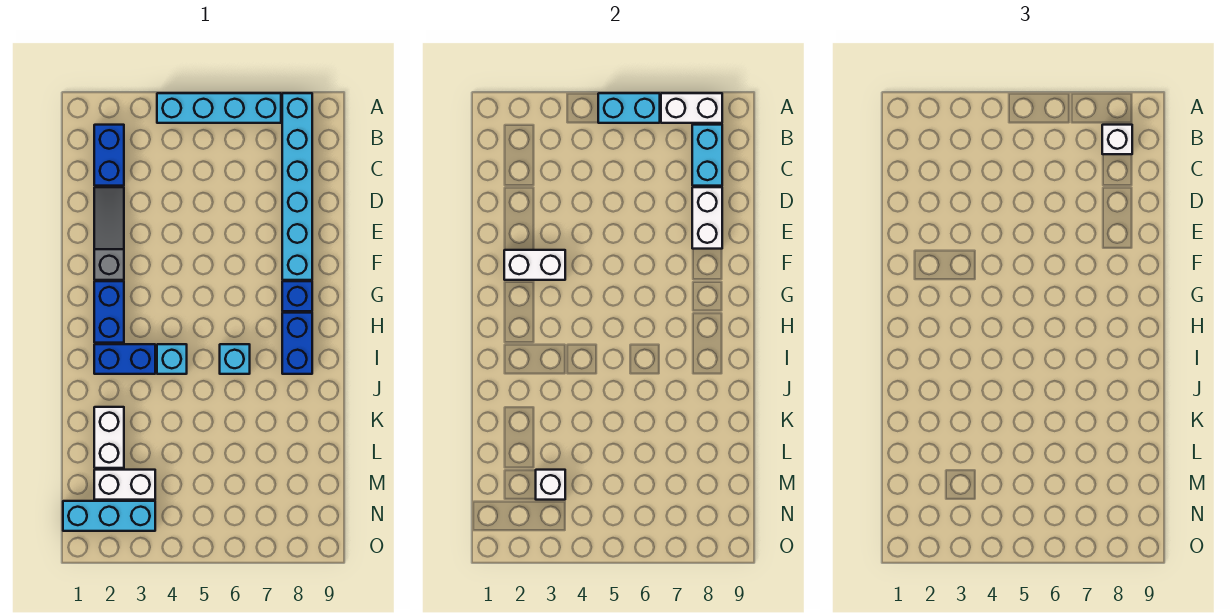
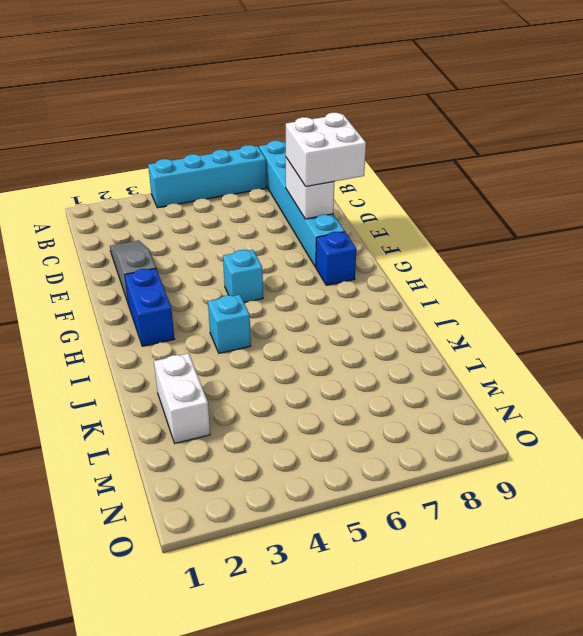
white 2x2 brick [286,113,366,186] -> none
cyan 1x1 brick [223,250,263,303] -> cyan 1x1 brick moved to [220,344,250,374]
none -> blue 1x2 brick [94,125,124,186]
none -> blue 1x2 brick [282,313,312,374]
none -> blue 1x2 brick [94,344,155,374]

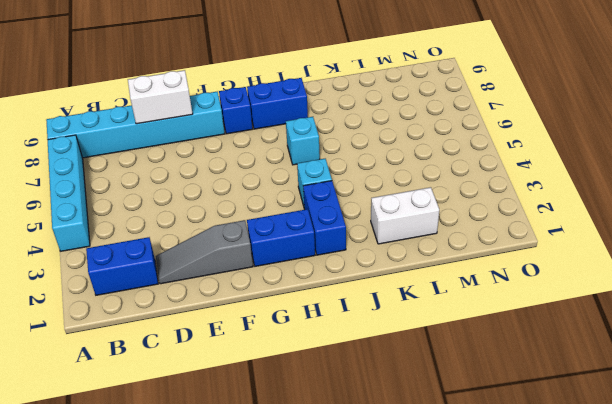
none -> white 1x2 brick [94,470,155,500]
none -> cyan 1x3 brick [63,501,155,531]
none -> cyan 1x2 brick [598,93,660,123]

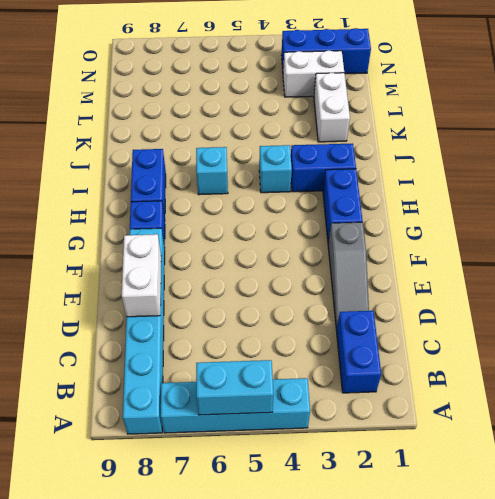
blue 1x3 brick [281,28,371,74] -> cyan 1x3 brick [63,501,155,531]
none -> white 1x2 brick [661,93,722,123]
none -> cyan 1x2 brick [692,125,722,186]
none -> white 1x2 brick [504,250,565,280]

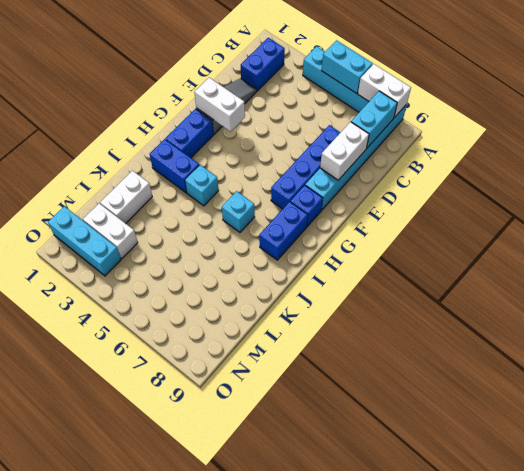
blue 1x4 brick [271,125,341,209] -> none
none -> white 1x1 brick [536,470,565,500]
none -> white 1x1 brick [1102,125,1132,154]

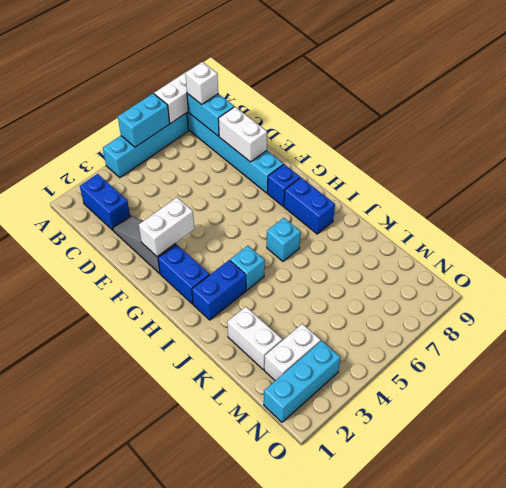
none -> white 1x1 brick [536,470,565,500]

